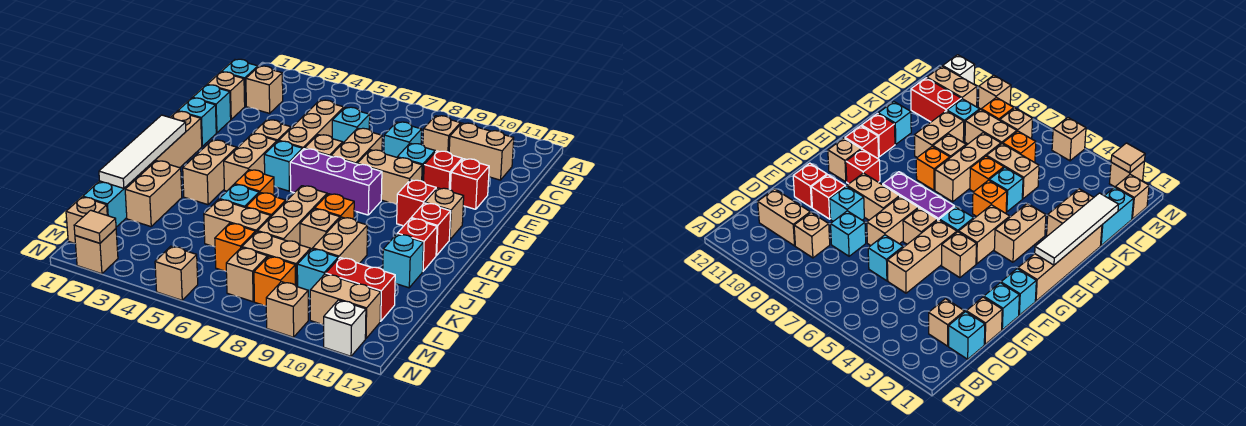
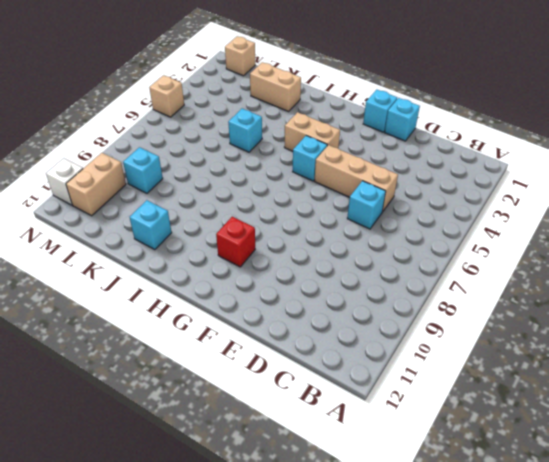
none -> cyan 1x1 brick [222,59,258,106]
none -> tan 1x1 brick [246,66,283,113]
none -> tan 1x1 brick [423,116,461,152]
none -> tan 1x2 brick [449,123,514,180]

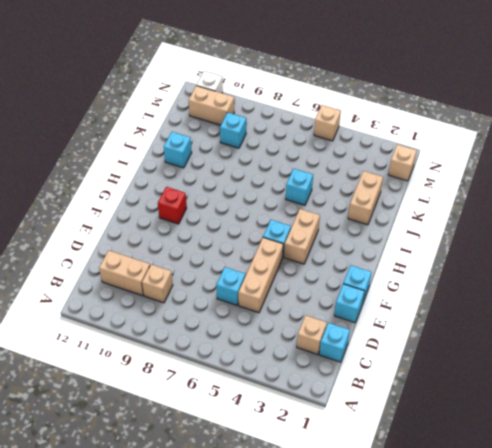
none -> tan 1x1 brick [207,72,245,119]
none -> cyan 1x1 brick [384,122,422,157]
none -> tan 1x2 brick [331,128,382,164]
none -> cyan 1x1 brick [397,143,435,182]

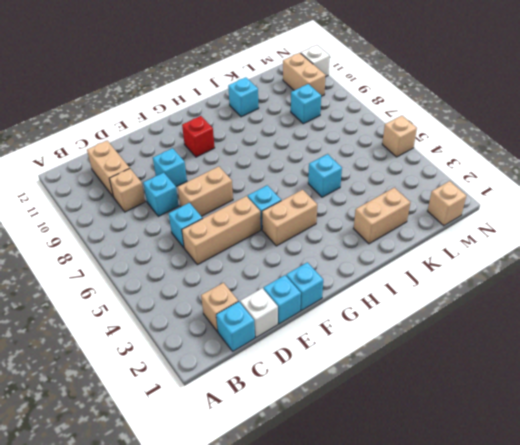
white 1x1 brick [240,288,278,338] -> tan 1x1 brick [207,72,245,119]
none -> red 1x1 brick [424,151,462,189]
none -> red 1x1 brick [450,159,489,209]
none -> tan 1x1 brick [253,120,291,142]
none -> tan 1x1 brick [305,135,343,156]

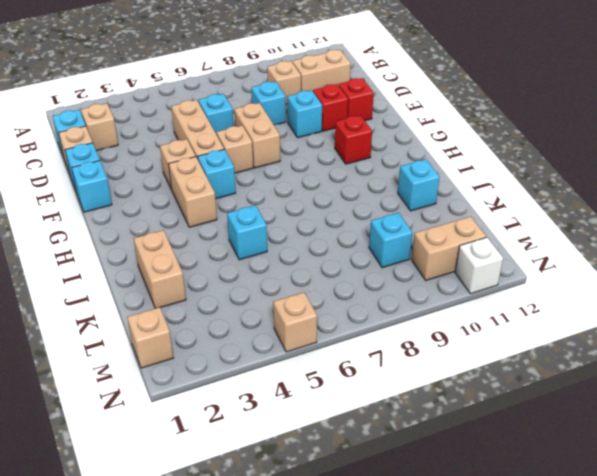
none -> tan 1x2 brick [357,150,422,205]
none -> tan 1x4 brick [139,111,202,176]
none -> purple 1x3 brick [290,149,382,215]
none -> tan 1x1 brick [425,188,464,240]

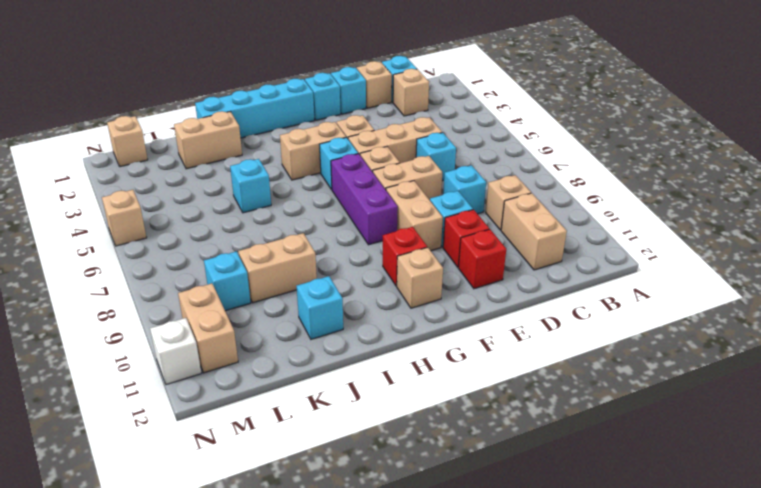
cyan 1x4 brick [195,79,314,138] -> tan 1x4 brick [139,111,202,176]
none -> tan 1x2 brick [183,140,237,205]
none -> red 1x1 brick [411,203,451,255]
none -> orange 1x1 brick [235,170,274,195]
none -> tan 1x3 brick [258,186,327,245]

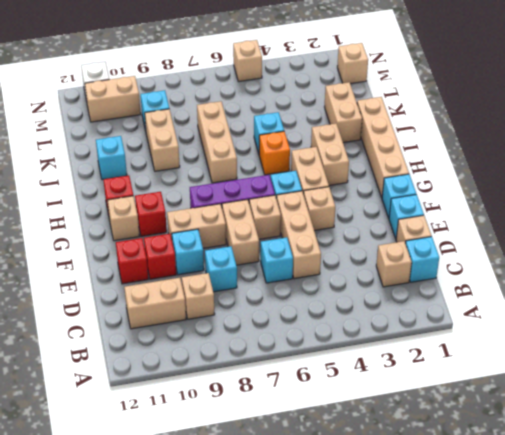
none -> orange 1x1 brick [315,194,354,219]
none -> red 1x1 brick [397,218,437,271]
none -> orange 1x1 brick [246,193,286,216]
none -> tan 1x1 brick [300,209,340,249]

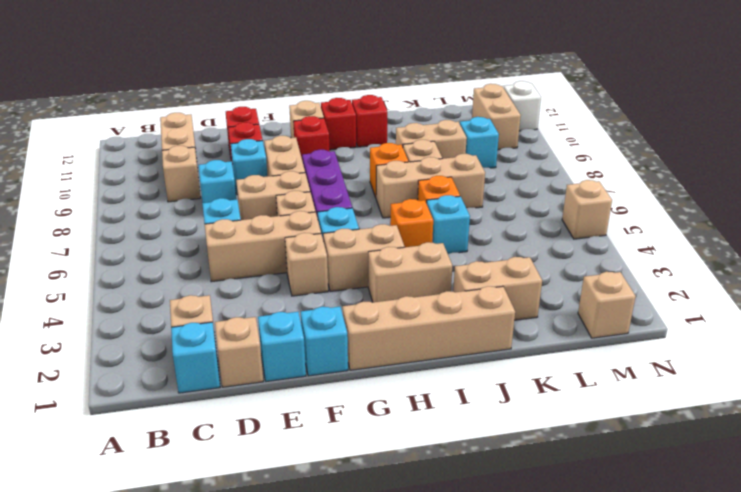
none -> cyan 1x1 brick [383,234,423,288]
none -> cyan 1x2 brick [83,175,139,227]
none -> tan 1x2 brick [204,199,271,247]
none -> orange 1x1 brick [215,223,256,271]

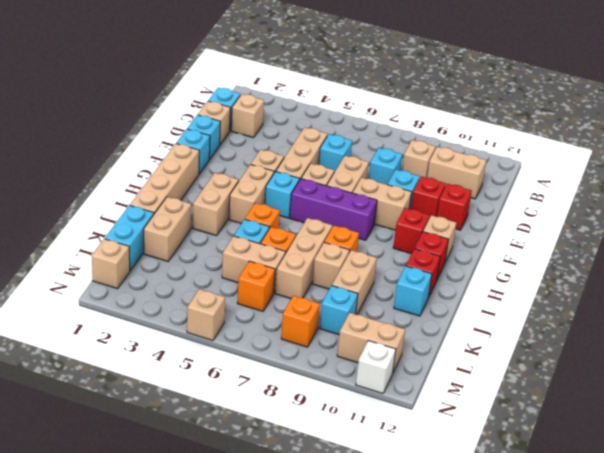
none -> tan 1x2 brick [242,232,311,287]
none -> red 1x2 brick [326,258,395,321]
none -> tan 1x1 brick [226,248,268,302]
none -> tan 1x1 brick [75,229,118,274]

